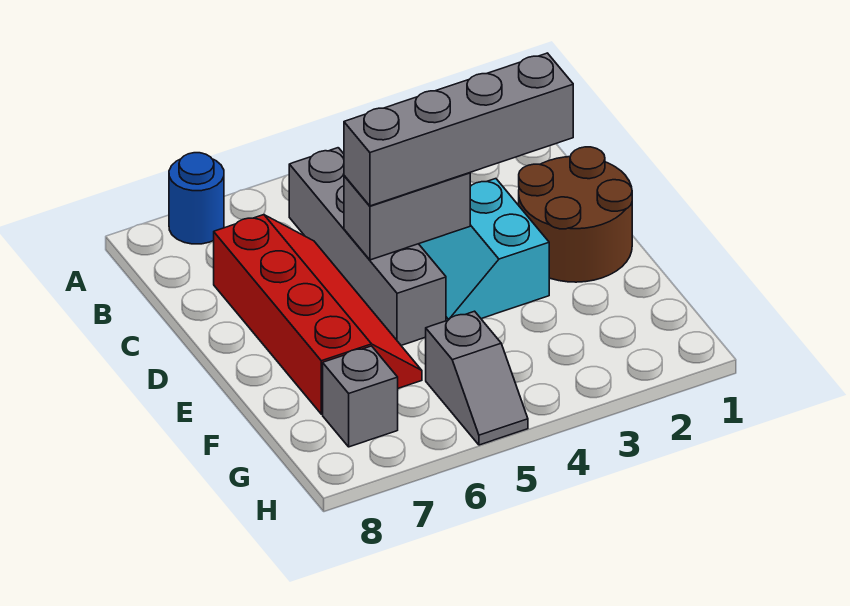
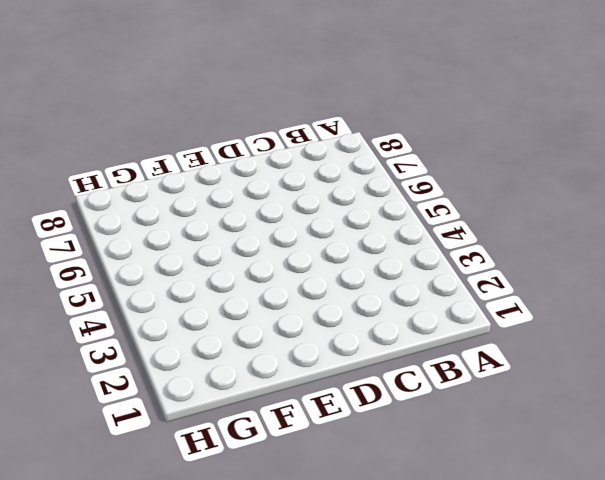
none -> blue 1x1 round brick [169,153,224,244]
none -> grey 1x4 brick [289,148,446,345]

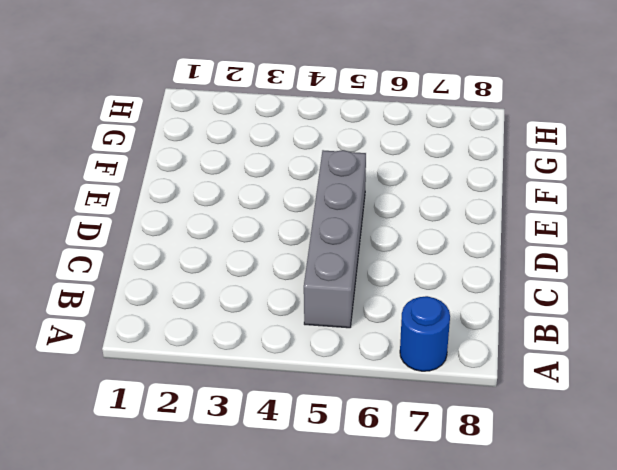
none -> red 2x4 slope [214,215,422,414]
none -> brown 2x2 round brick [519,147,632,282]

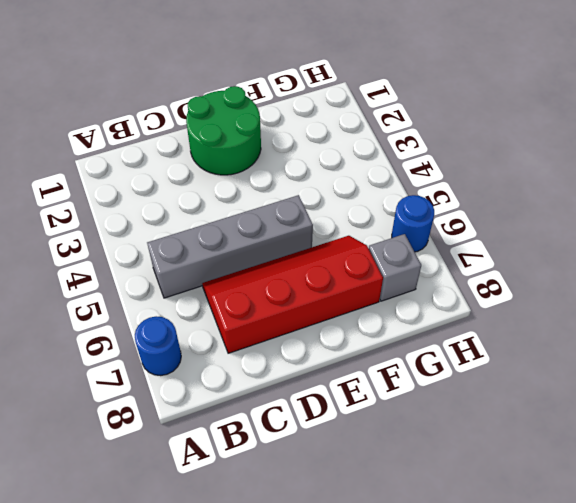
green 2x2 round brick [186,86,261,175] -> brown 2x2 round brick [519,147,632,282]
blue 1x1 round brick [392,195,434,252] -> none
none -> cyan 2x2 slope [419,179,549,321]
none -> grey 1x2 slope [426,311,528,445]

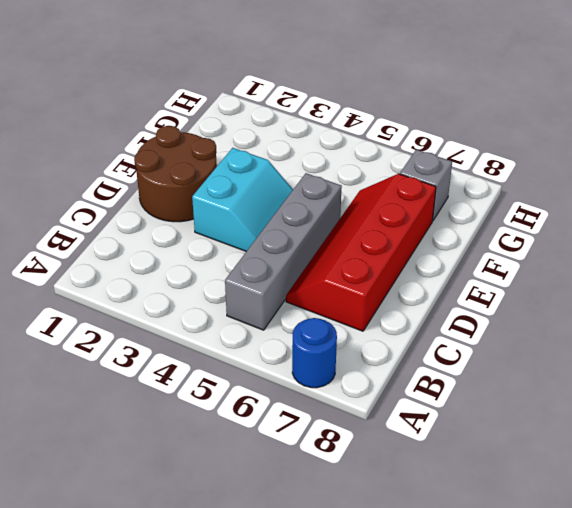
none -> grey 1x2 slope [426,311,528,445]
none -> grey 1x2 brick [344,173,470,260]

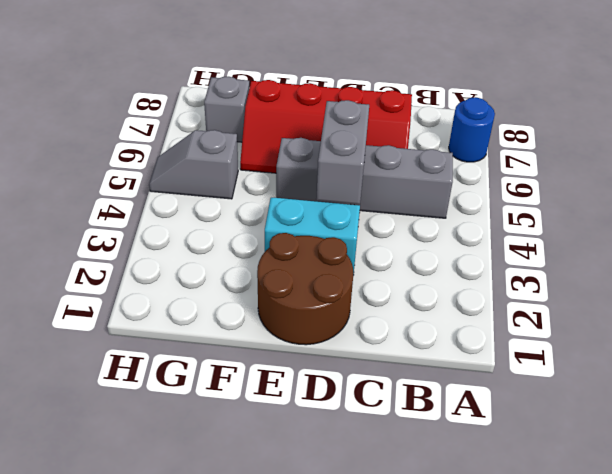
none -> grey 1x4 brick [344,53,573,206]

